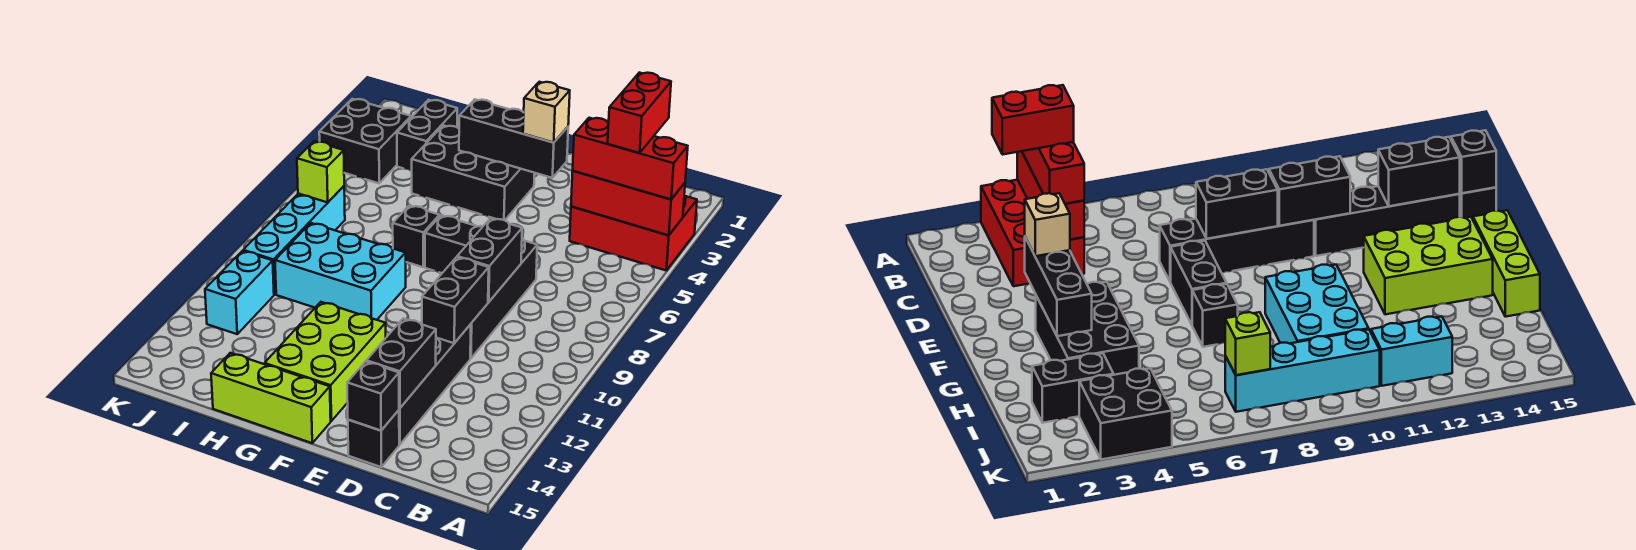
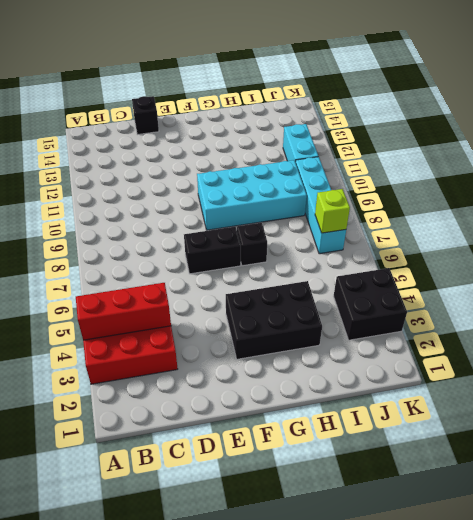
cyan 2x4 brick [197,160,307,230] -> cyan 2x3 brick [275,223,406,320]
none -> black 1x4 brick [470,239,537,358]
none -> black 1x4 brick [399,324,471,444]
none -> lime 2x3 brick [265,302,386,421]

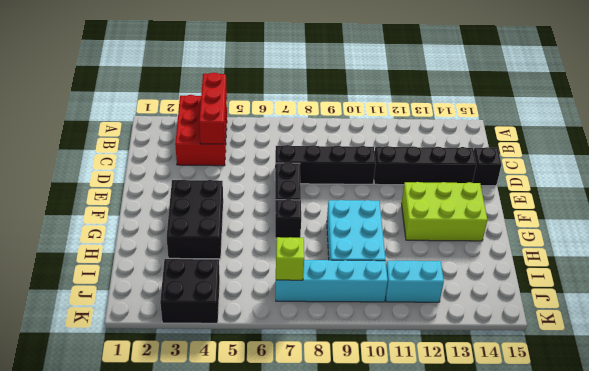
none -> lime 1x3 brick [211,353,331,443]
none -> black 1x2 brick [397,100,457,171]
none -> black 1x2 brick [457,218,522,302]

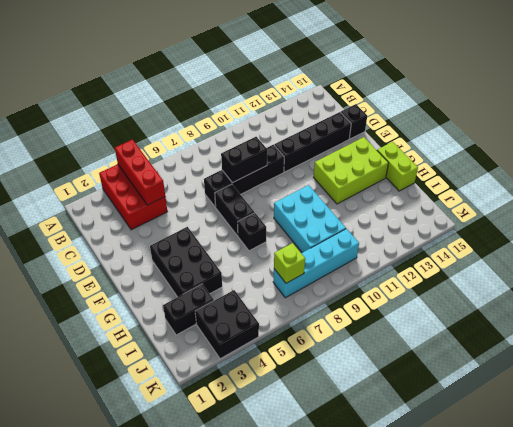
lime 1x2 brick [377,142,418,191] -> lime 1x3 brick [211,353,331,443]
none -> cyan 1x2 brick [205,251,274,334]
none -> black 1x2 brick [422,257,489,343]
none -> black 1x2 brick [366,319,436,408]

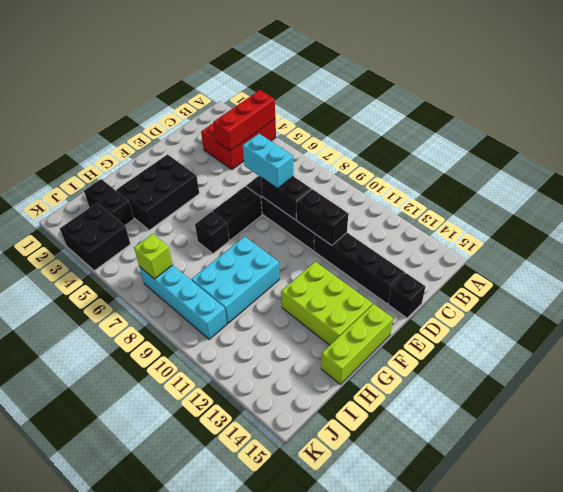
cyan 1x2 brick [243,134,293,189] -> cyan 1x2 brick moved to [205,251,274,334]
none -> black 1x2 brick [366,319,436,408]
none -> black 1x1 brick [347,361,399,431]
none -> black 1x3 brick [459,99,568,178]

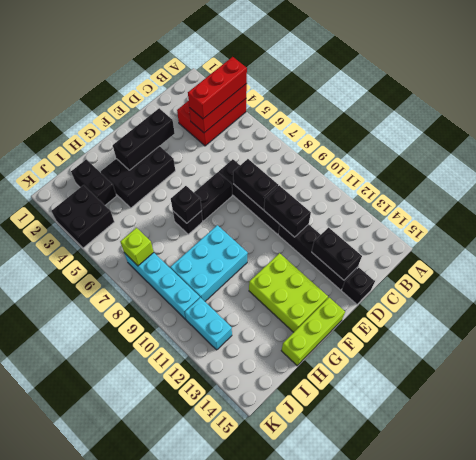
black 1x1 brick [171,186,202,223] -> black 1x1 brick moved to [347,361,399,431]
none -> tan 1x1 brick [523,82,570,143]
none -> red 1x2 brick [608,73,671,153]

